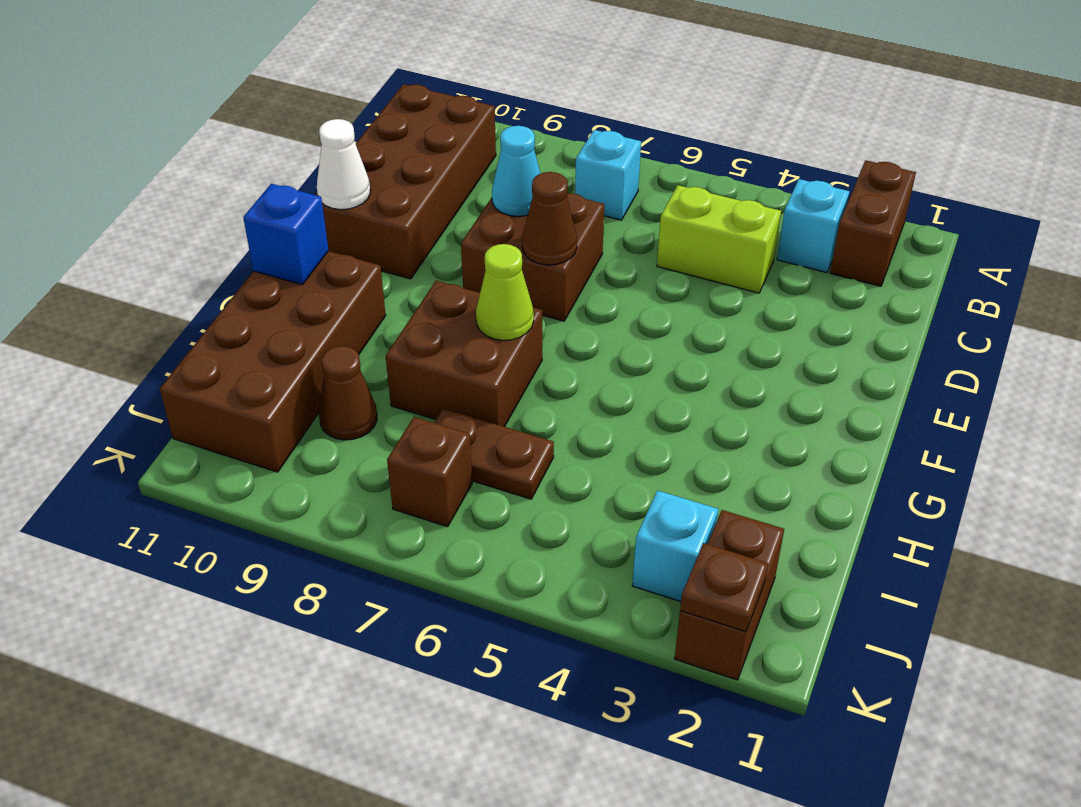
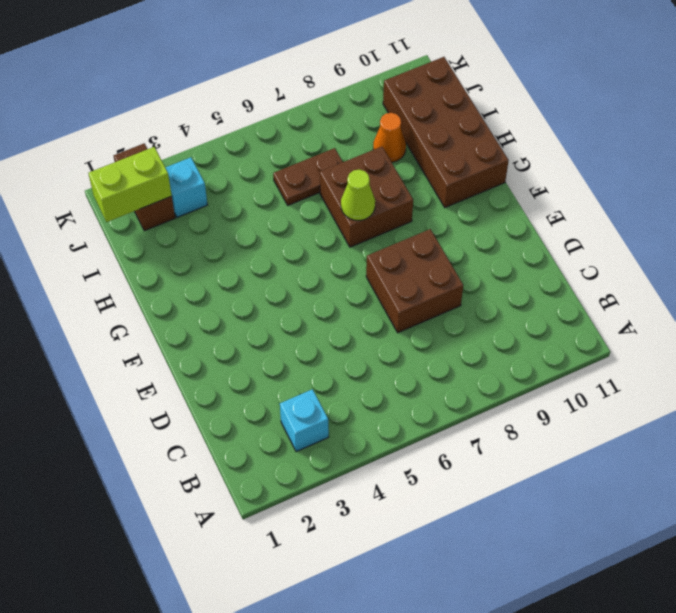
orange 1x1 cone [373,113,406,162] -> brown 1x1 cone [319,346,377,440]
lime 1x2 brick [88,147,172,222] -> lime 1x2 brick moved to [657,185,781,293]
none -> brown 1x2 brick [830,160,916,286]
none -> cyan 1x1 brick [575,130,641,220]
none -> brown 2x4 brick [315,84,496,279]

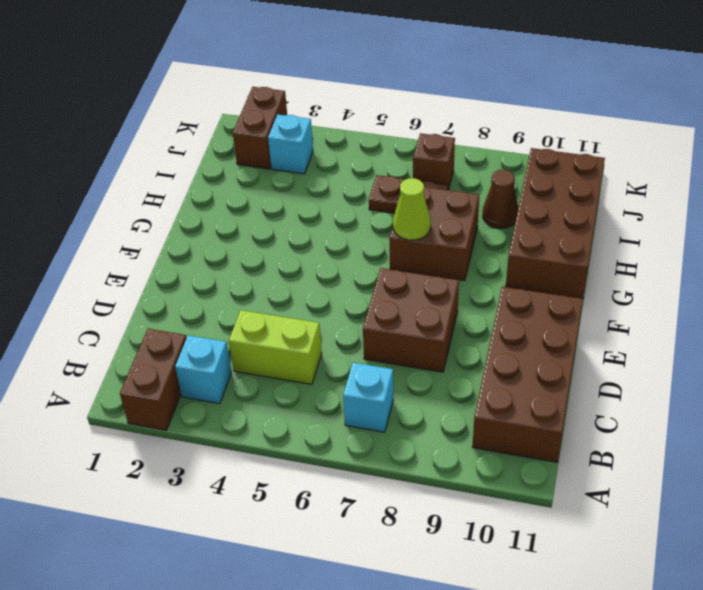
none -> cyan 1x1 cone [492,126,541,216]
none -> brown 1x1 cone [522,172,577,265]
none -> white 1x1 cone [317,119,370,209]

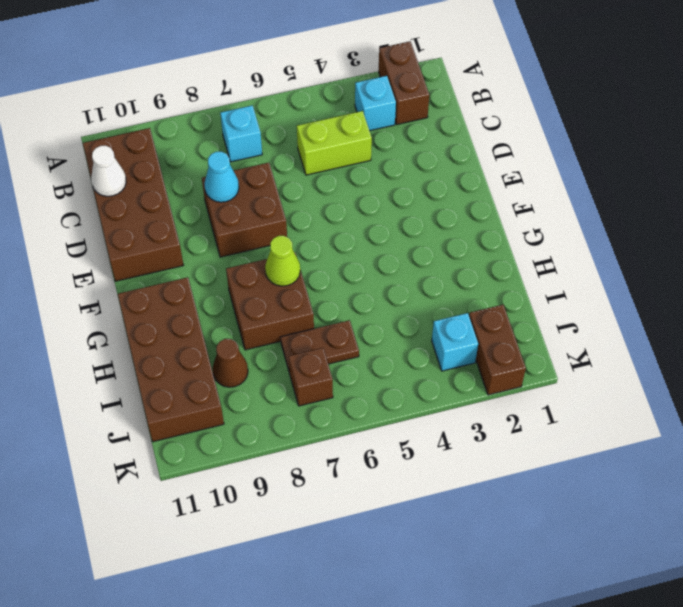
white 1x1 cone [91,146,126,196] -> white 1x1 cone moved to [317,119,370,209]
none -> brown 1x1 cone [522,172,577,265]
none -> blue 1x1 brick [243,184,328,285]
none -> brown 1x1 plate [680,543,768,632]

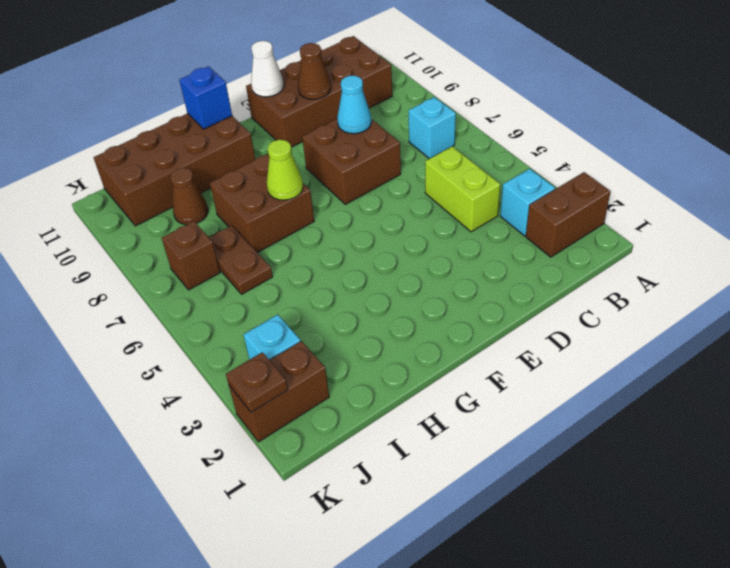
brown 1x1 cone [298,43,331,99] -> brown 1x1 cone moved to [522,172,577,265]

